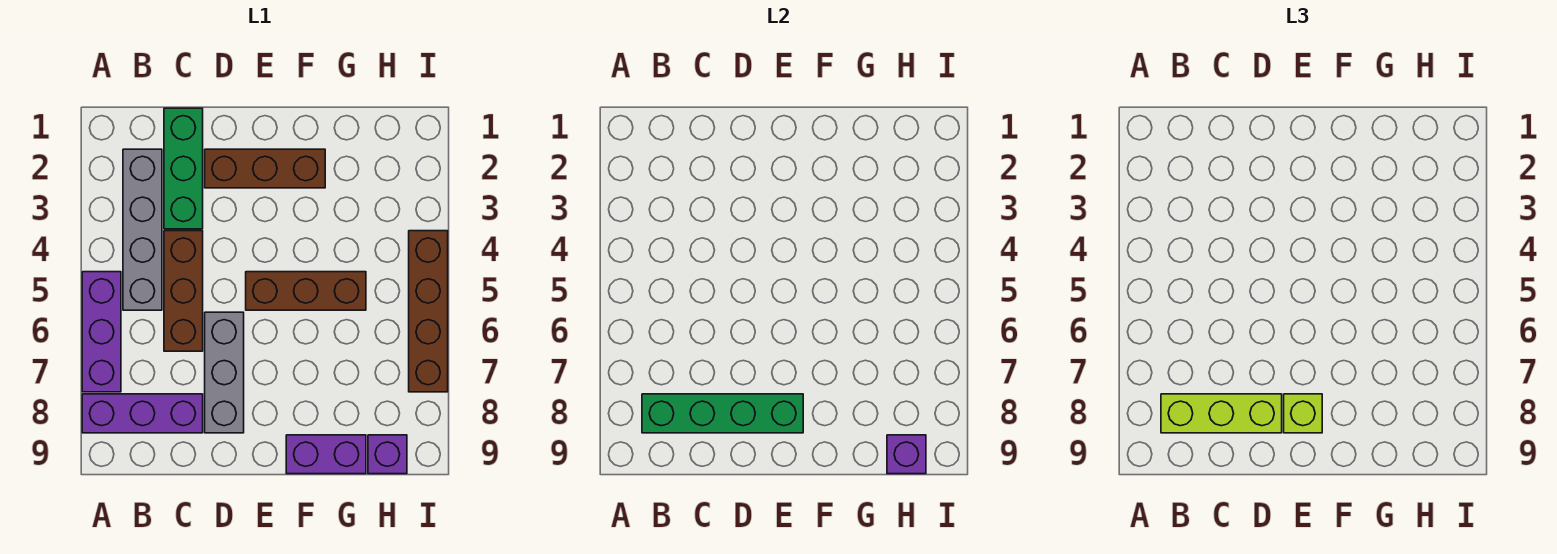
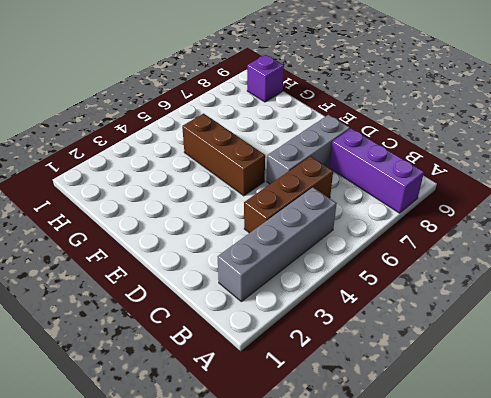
none -> purple 1x3 brick [82,272,121,392]
none -> green 1x3 brick [164,108,203,229]
none -> brown 1x3 brick [205,149,325,188]

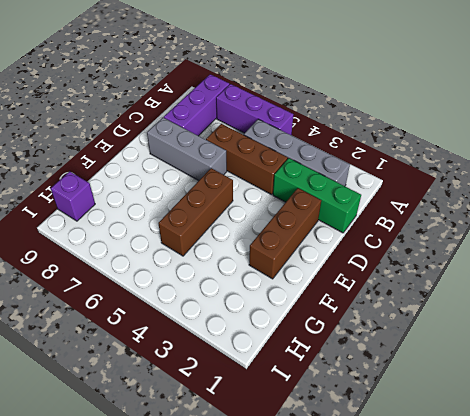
none -> purple 1x2 brick [286,435,366,474]
none -> brown 1x4 brick [409,231,448,392]
none -> green 1x4 brick [642,394,803,433]

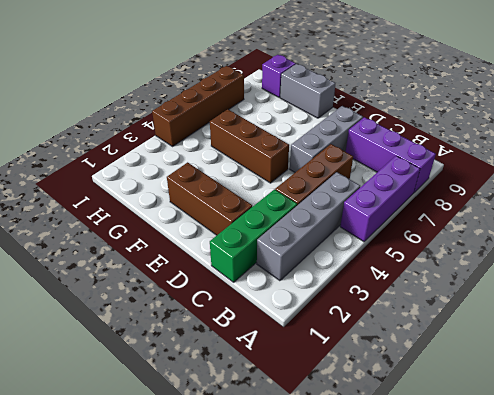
grey 1x2 brick [280,64,336,118] -> purple 1x2 brick [286,435,366,474]
none -> green 1x4 brick [642,394,803,433]
none -> purple 1x1 brick [887,435,926,474]
none -> lime 1x3 brick [1161,394,1282,433]

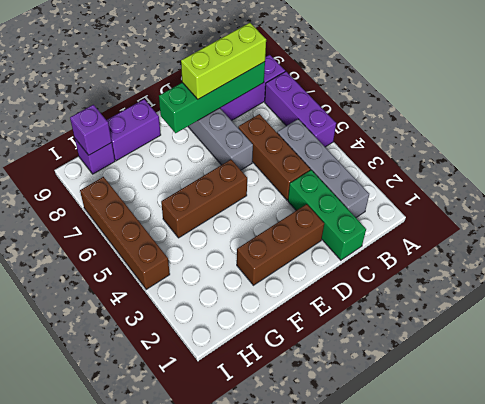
none -> lime 1x1 brick [1284,394,1322,433]

